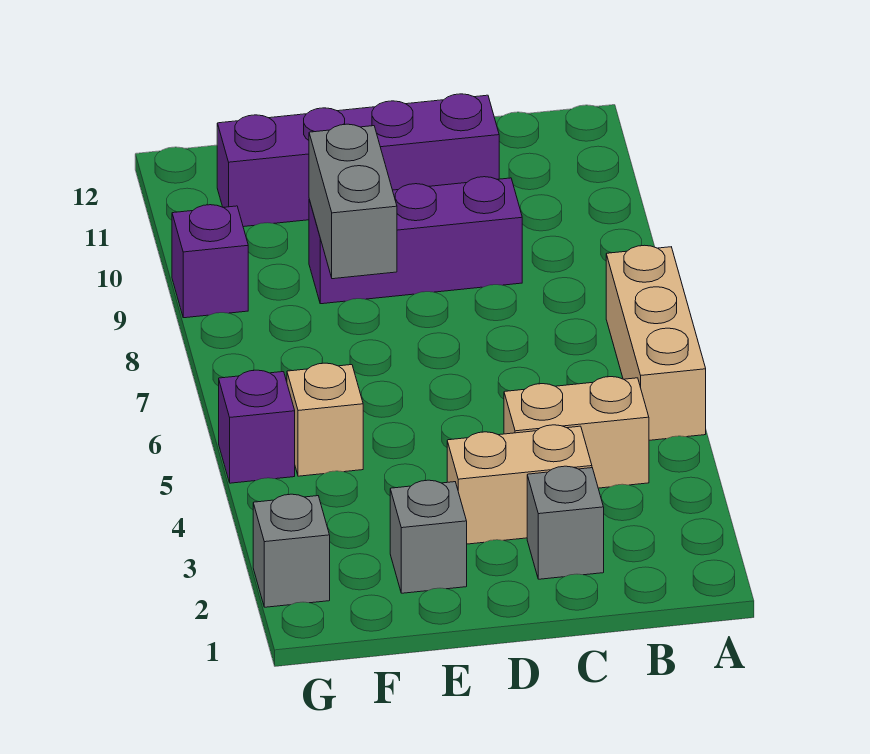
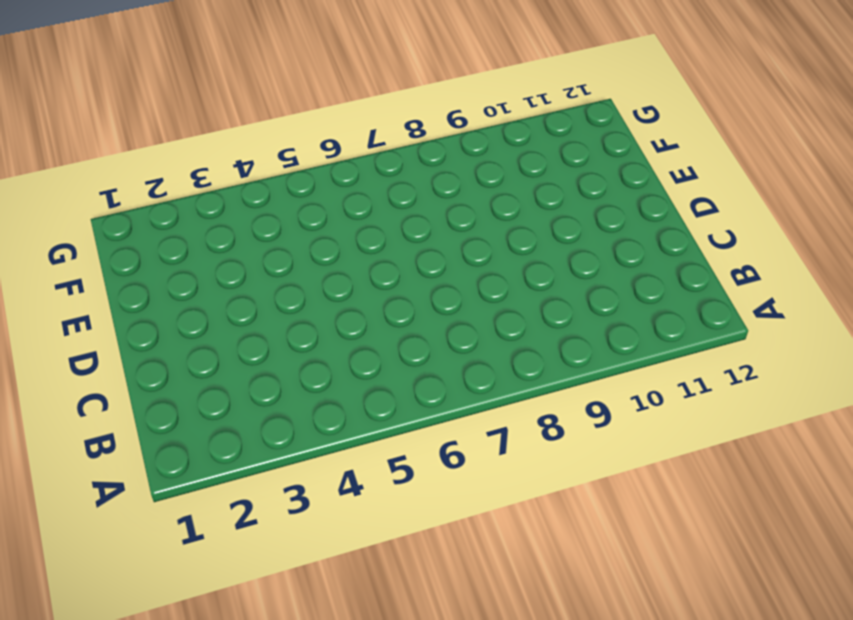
none -> tan 1x3 brick [606,245,706,440]
none -> tan 1x2 brick [504,377,649,488]
none -> grey 1x1 brick [527,466,604,579]

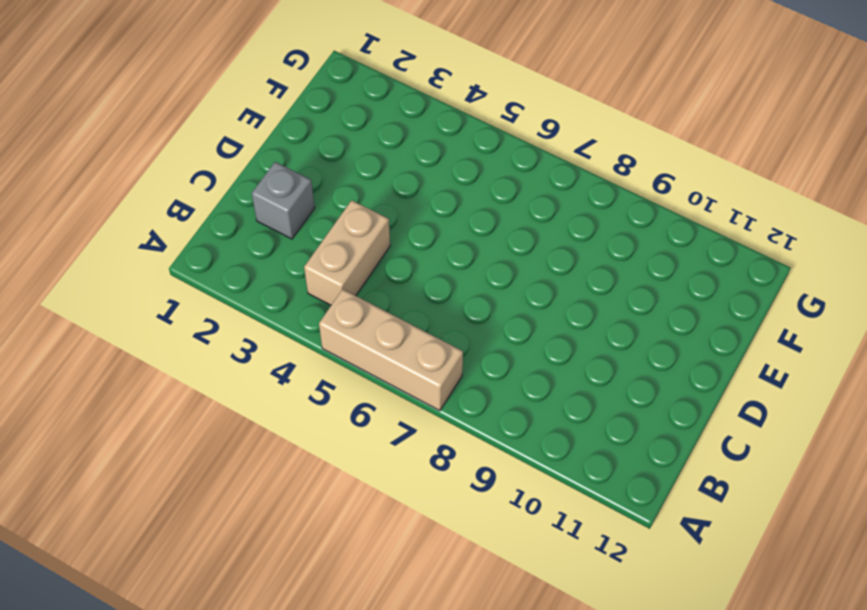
none -> tan 1x2 brick [447,425,592,544]
none -> purple 1x3 brick [309,177,522,304]
none -> purple 1x4 brick [217,94,499,227]

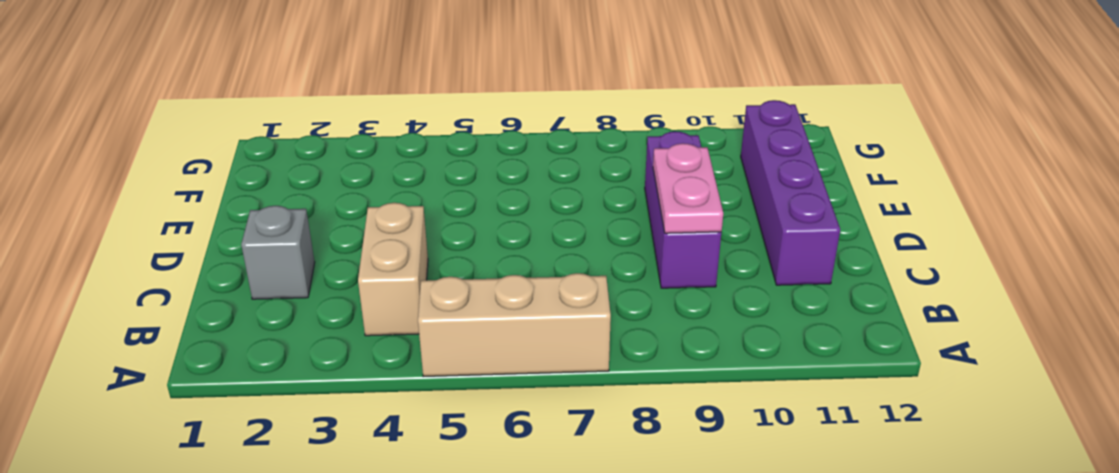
pink 1x2 plate [653,143,723,233] -> none
none -> tan 1x2 brick [447,425,592,544]
none -> grey 1x1 brick [390,480,467,593]
none -> tan 1x1 brick [287,363,363,476]

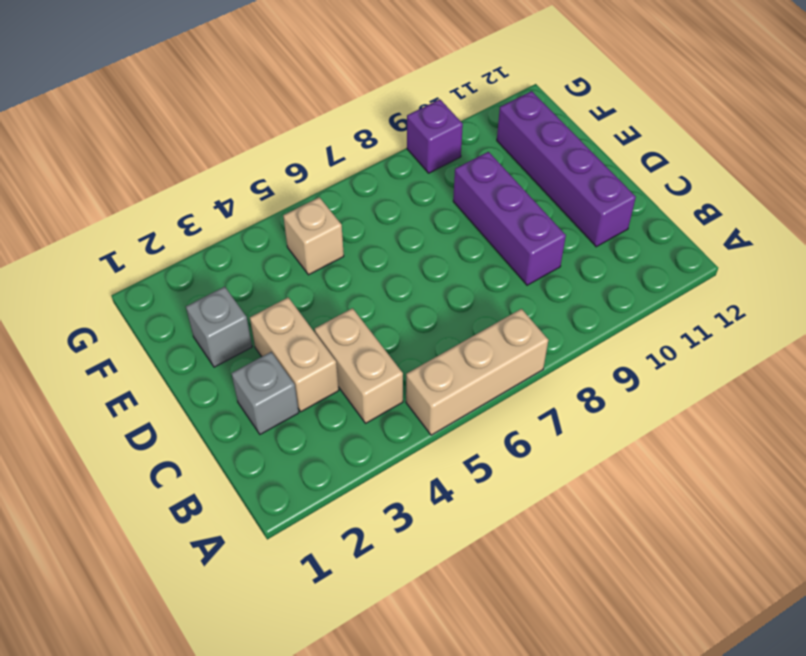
none -> grey 1x1 brick [253,494,330,607]
none -> purple 1x1 brick [219,370,295,483]
none -> grey 1x2 brick [309,124,397,279]

